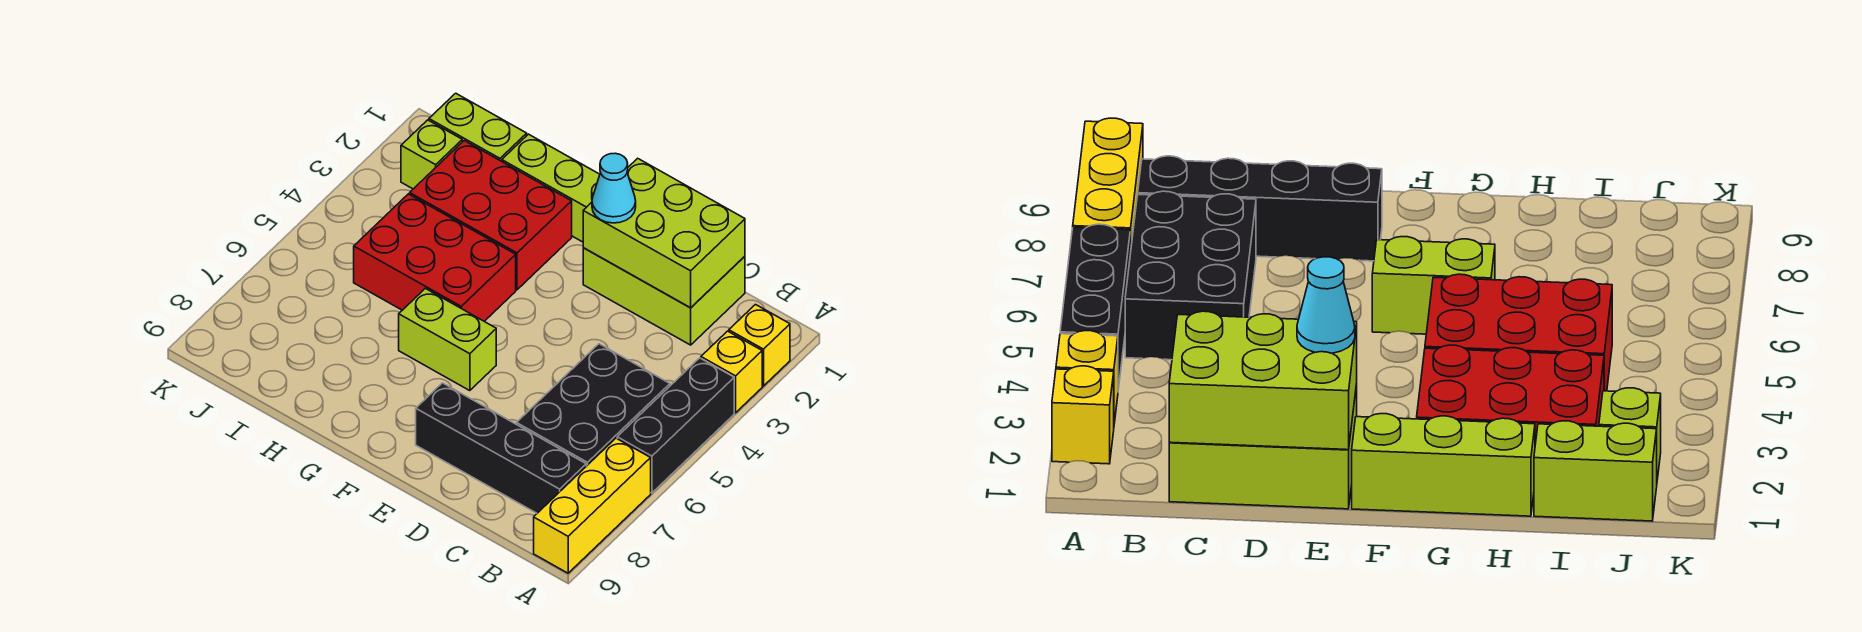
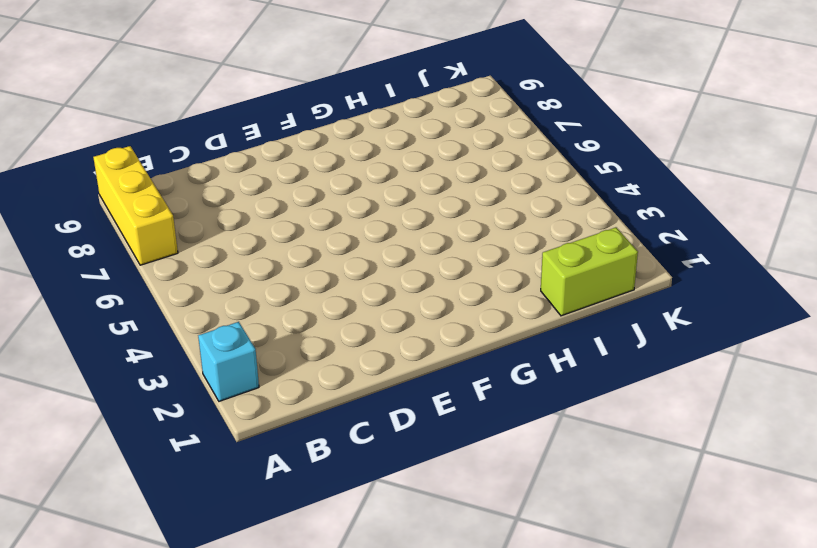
cyan 1x1 brick [198,322,259,401] -> yellow 1x1 brick [729,305,790,386]
none -> yellow 1x1 brick [701,331,762,413]
none -> black 1x3 brick [617,358,734,493]
none -> black 2x3 brick [517,344,670,466]

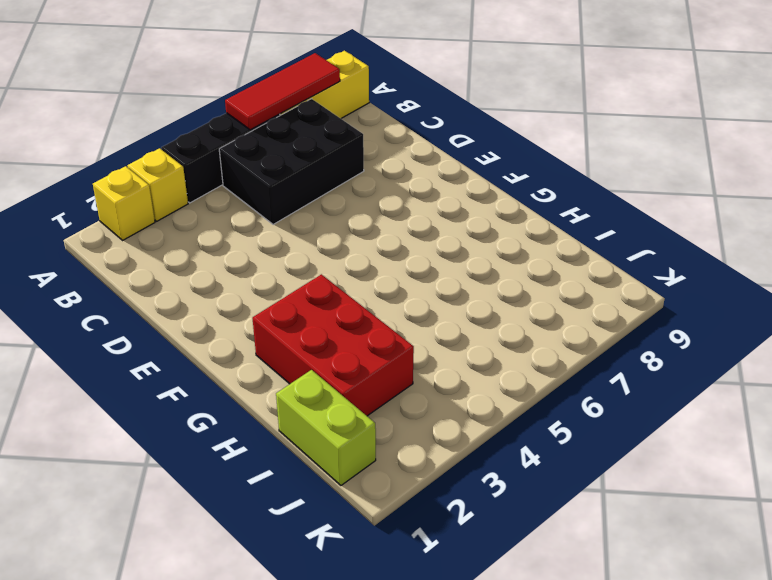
red 1x3 tile [225,53,340,130] -> none
none -> black 1x4 brick [416,383,586,513]
none -> lime 2x3 brick [583,248,745,345]
none -> lime 1x3 brick [502,134,600,242]

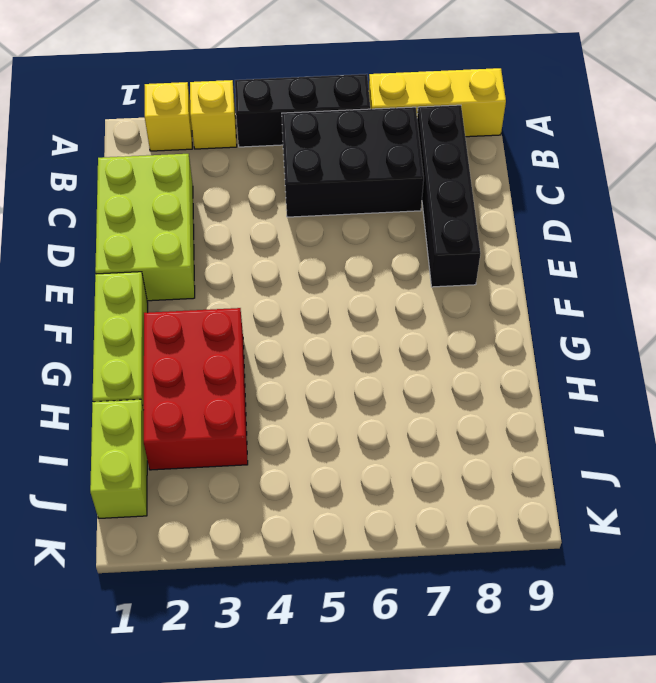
none -> lime 1x2 brick [399,288,496,391]
none -> red 2x3 brick [354,194,516,321]
none -> lime 1x1 brick [401,120,462,189]

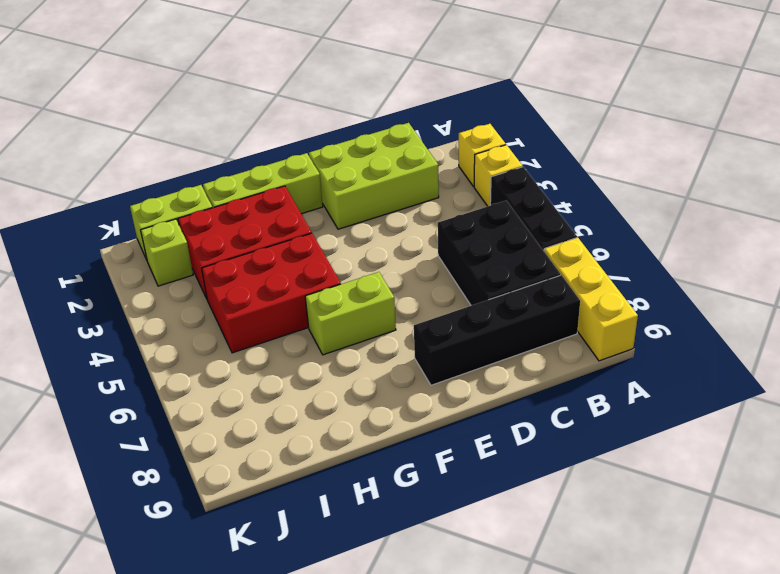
none -> lime 2x3 brick [583,158,745,308]
none -> cyan 1x1 cone [592,153,636,223]

